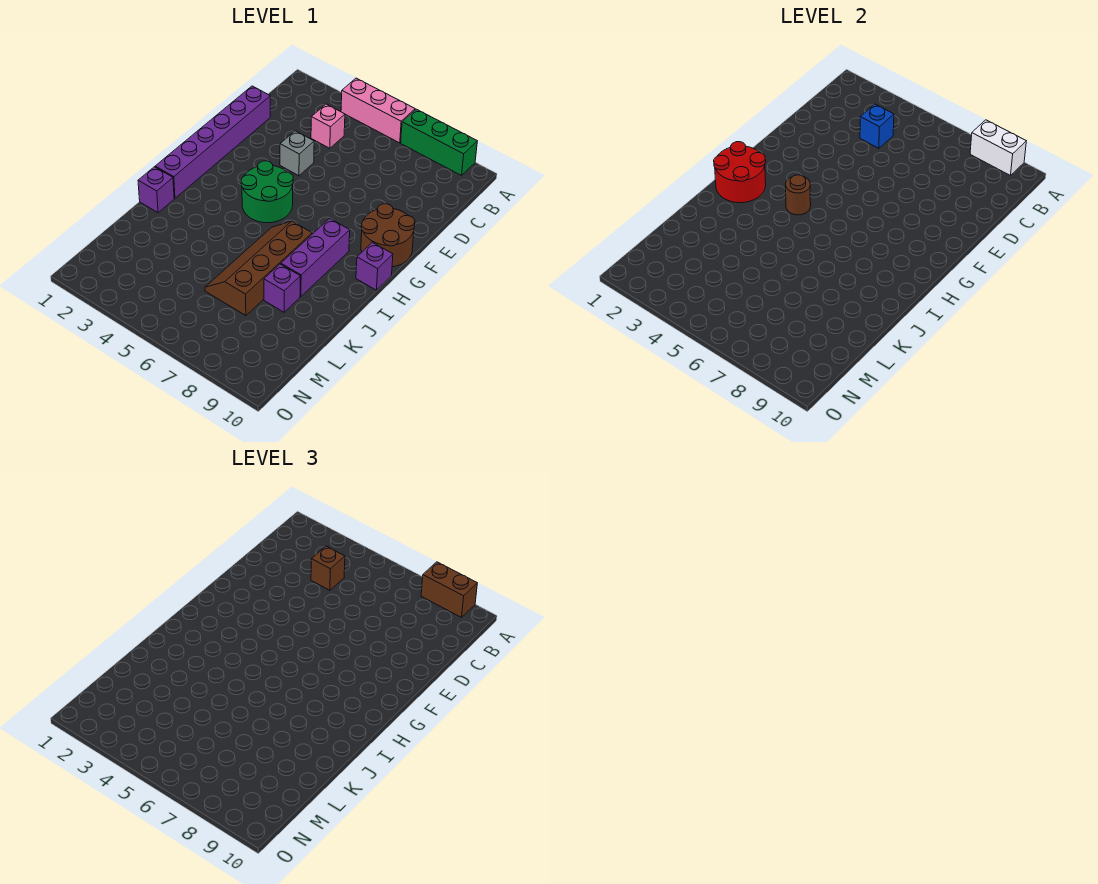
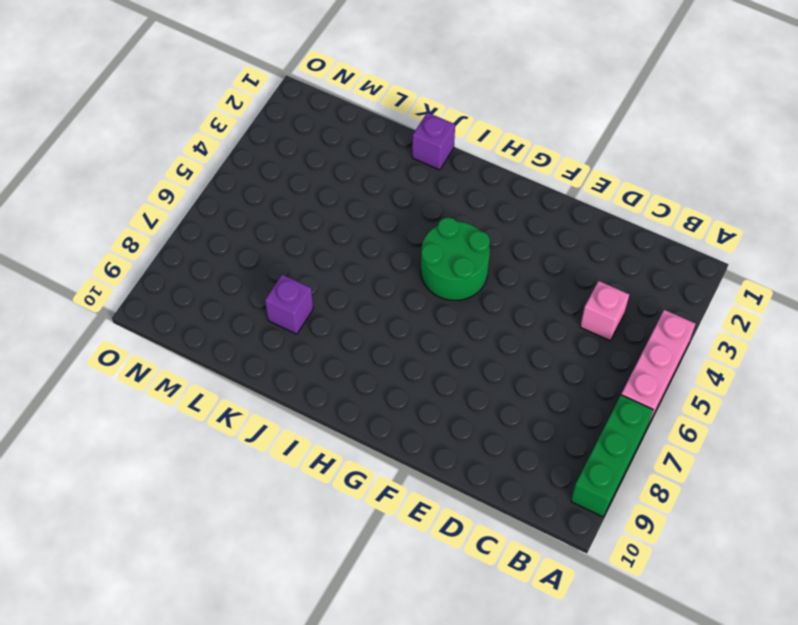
none -> purple 1x6 brick [155,86,270,198]
none -> grey 1x1 brick [280,131,314,176]
none -> brown 2x2 round brick [361,204,415,267]

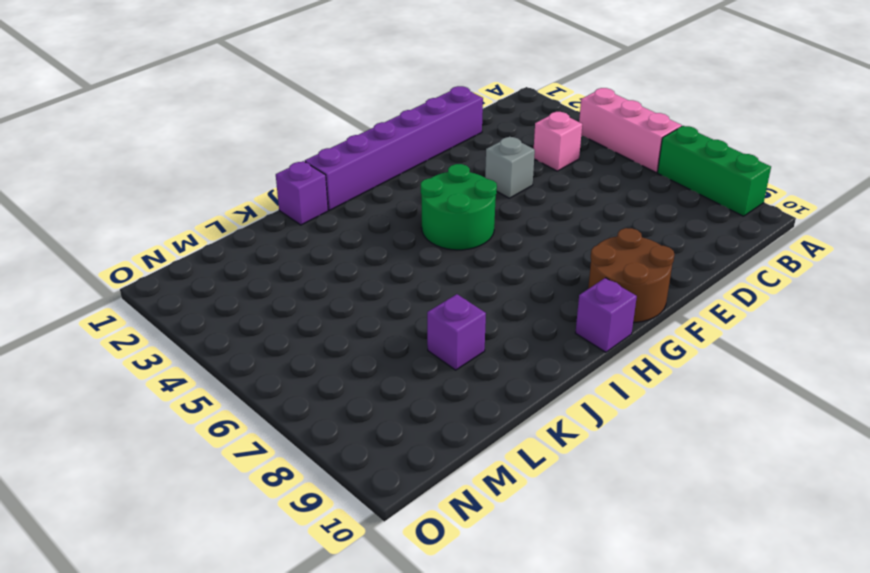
none -> purple 1x3 brick [281,219,350,297]
none -> brown 2x4 slope [205,221,312,316]
none -> white 1x2 brick [970,120,1026,176]

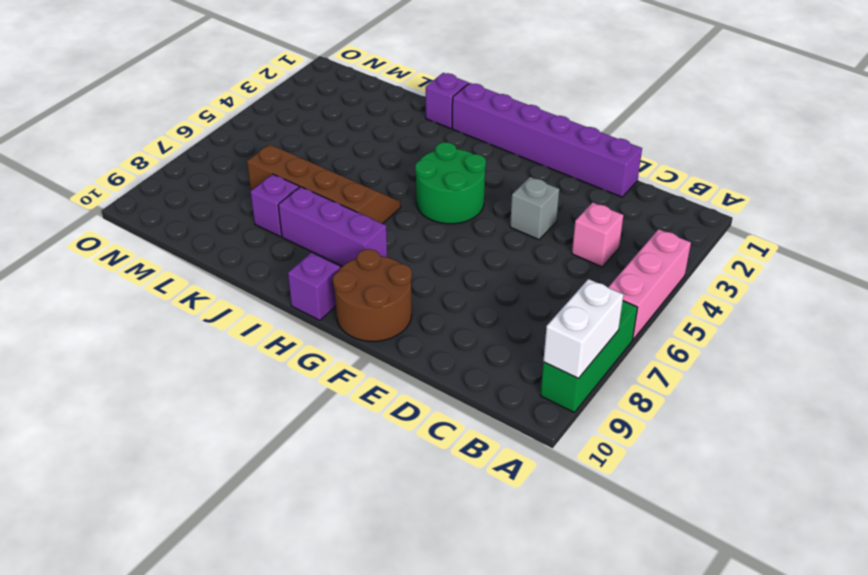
none -> blue 1x1 brick [860,104,894,148]
none -> red 2x2 round brick [714,142,766,203]
none -> brown 1x1 round brick [786,175,811,215]

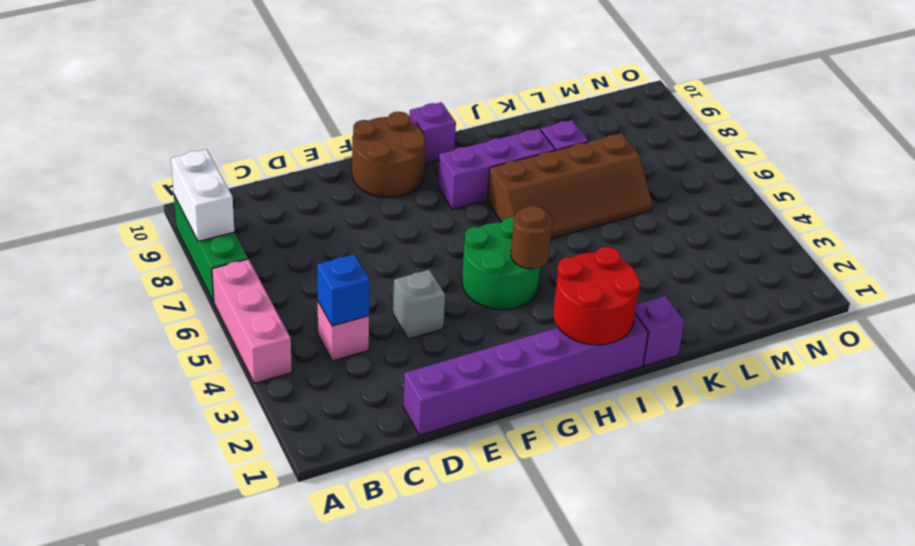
none -> brown 1x2 brick [421,562,477,618]
none -> brown 1x1 brick [311,546,345,590]

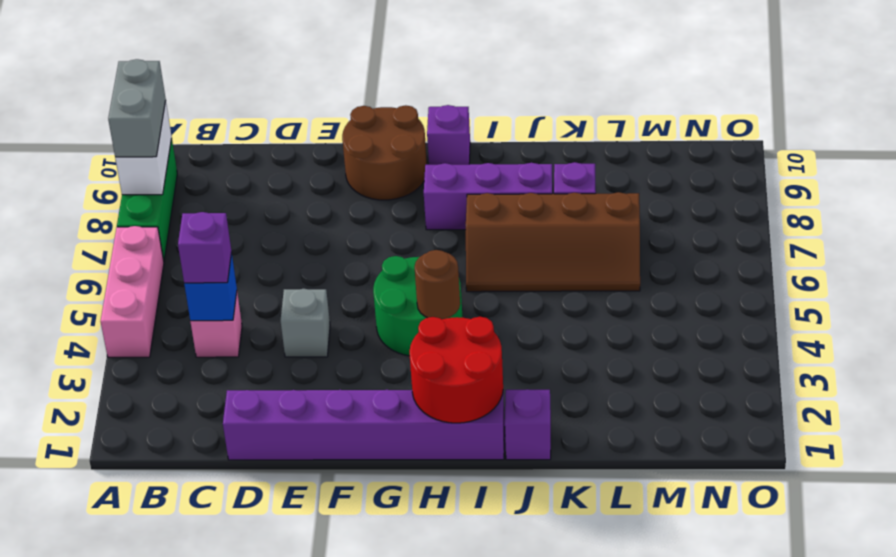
grey 1x2 brick [108,59,166,157] -> brown 1x2 brick [421,562,477,618]
purple 1x1 brick [178,212,232,283] -> brown 1x1 brick [311,546,345,590]

